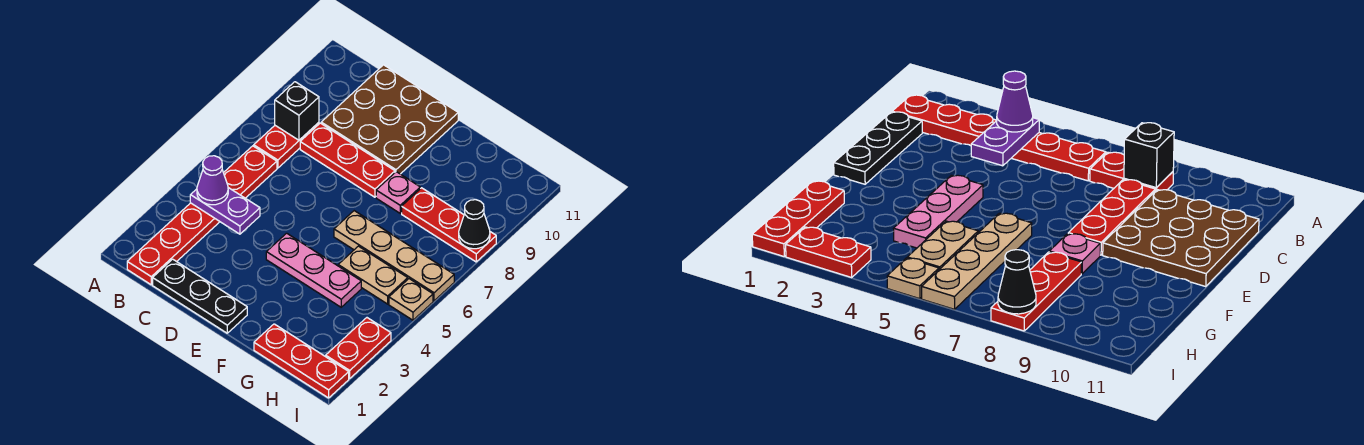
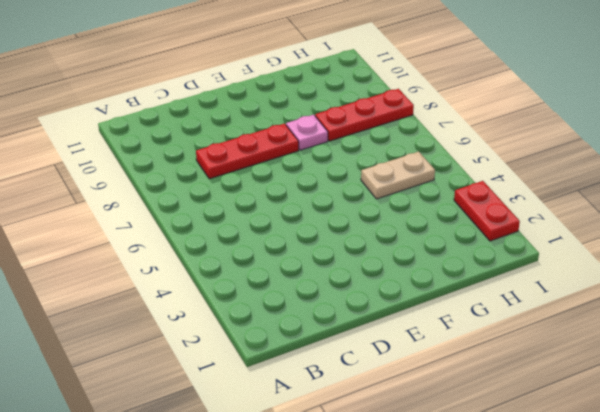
none -> red 1x6 plate [127,146,277,285]
none -> red 1x2 plate [254,122,319,168]
none -> black 1x3 plate [153,259,247,333]

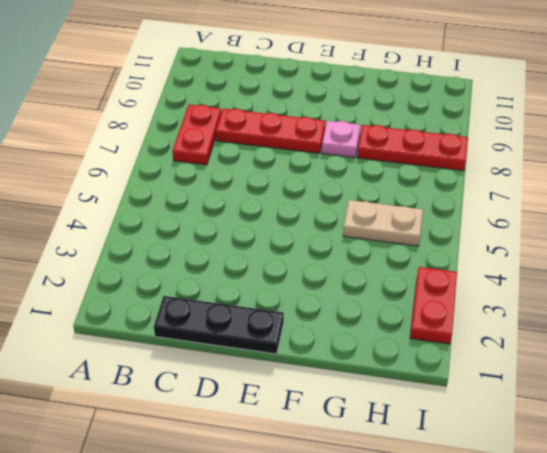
none -> red 1x6 plate [127,146,277,285]
none -> brown 3x3 plate [321,65,458,174]
none -> pink 1x3 plate [266,233,361,307]

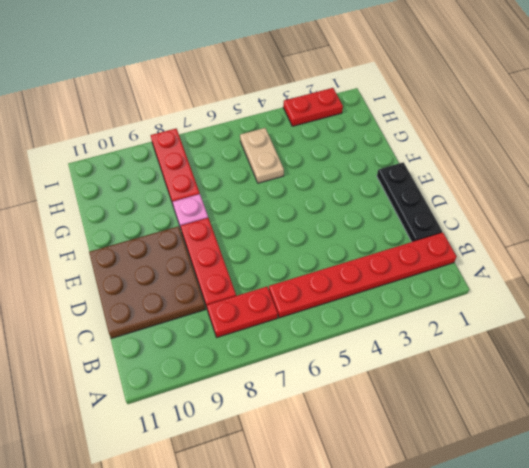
none -> pink 1x3 plate [266,233,361,307]
none -> tan 1x4 plate [334,211,454,301]
none -> red 1x3 plate [254,324,349,398]

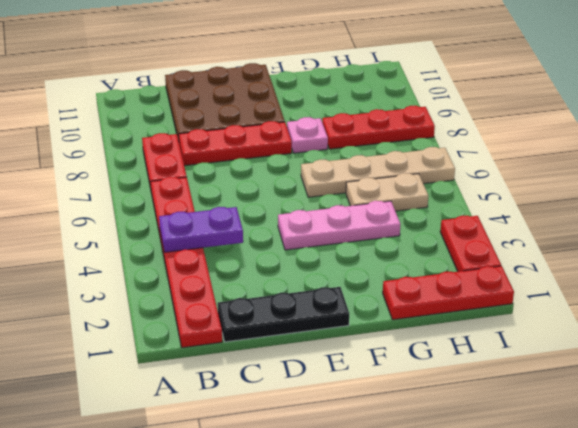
none -> tan 1x1 plate [389,279,433,320]
none -> black 1x1 brick [275,82,319,140]
none -> black 1x1 cone [459,200,490,249]

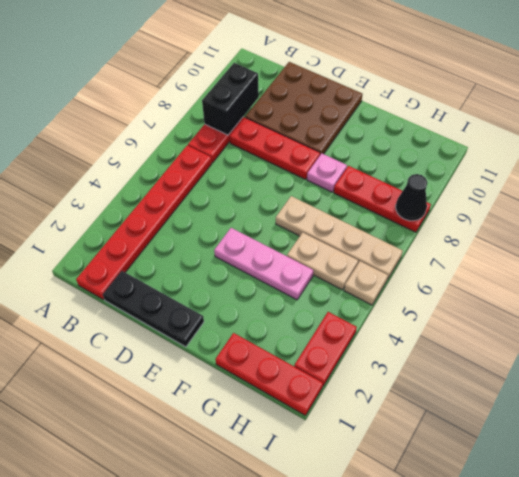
black 1x2 brick [202,63,259,135] -> black 1x1 brick [275,82,319,140]
none -> purple 1x2 plate [190,188,260,234]
none -> purple 1x1 cone [197,156,228,205]

